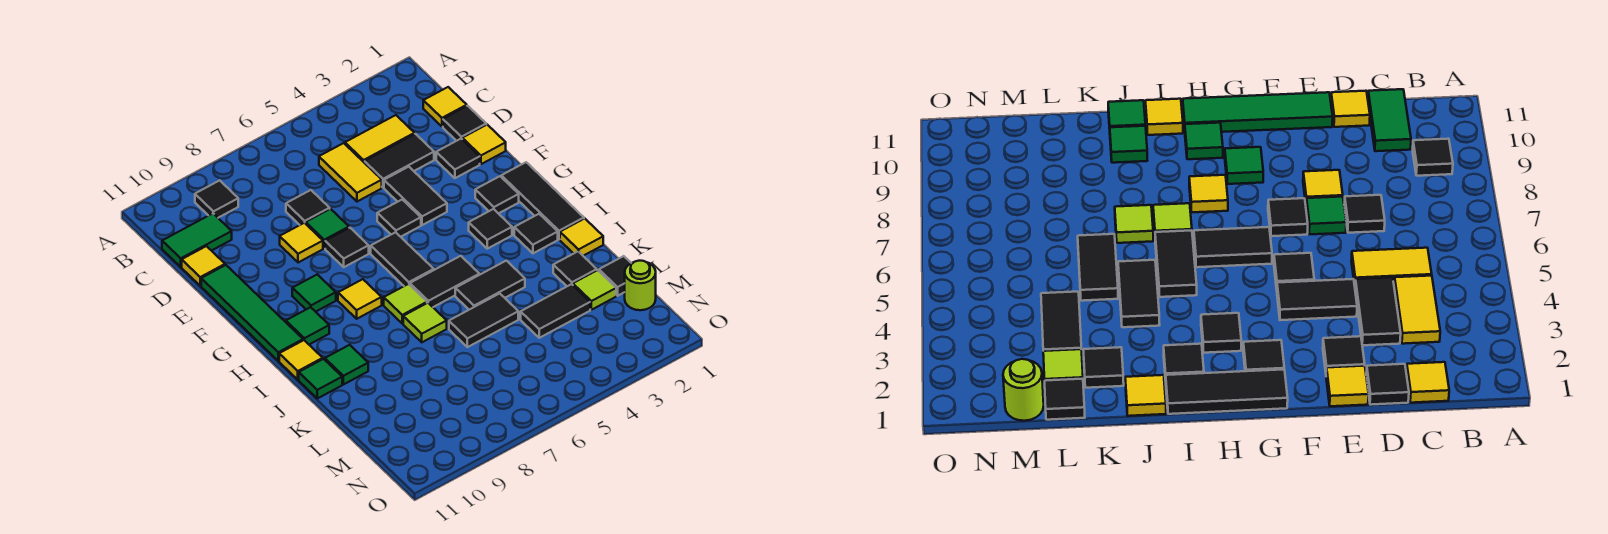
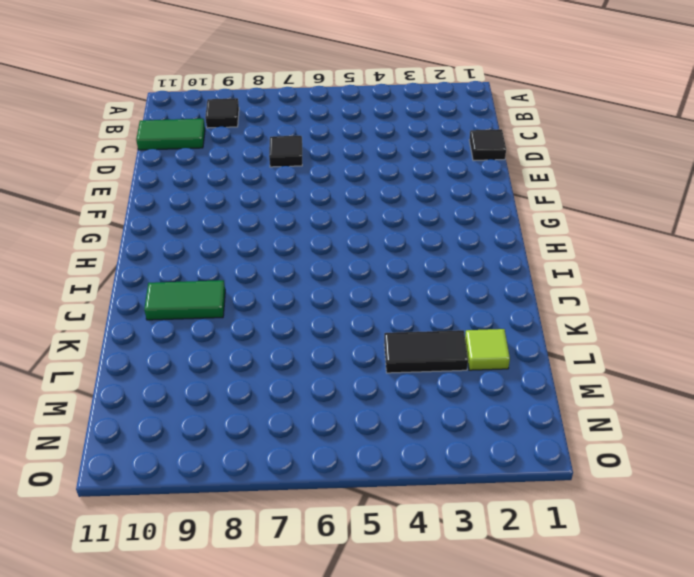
green 1x2 tile [144,280,225,320] -> green 1x1 tile [325,345,368,385]
none -> yellow 1x1 tile [423,87,467,127]
none -> yellow 1x2 tile [345,115,415,163]
none -> yellow 1x2 tile [319,143,382,202]
none -> black 1x2 tile [365,134,434,188]

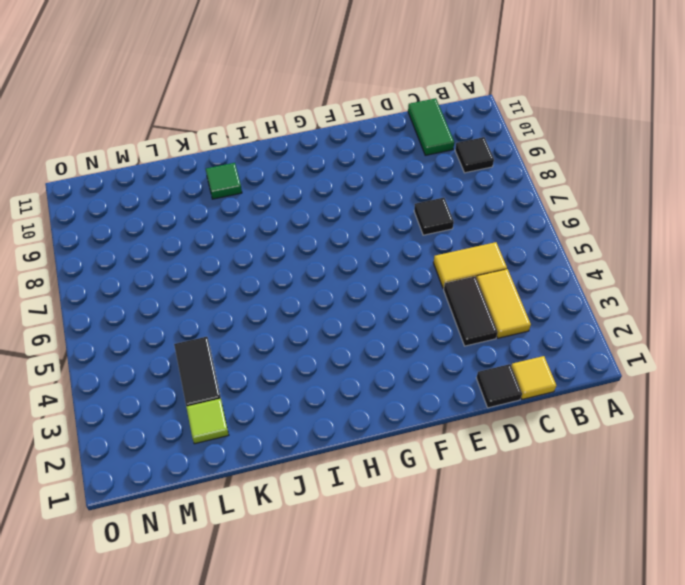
none -> yellow 1x1 tile [182,246,225,286]
none -> yellow 1x1 tile [462,125,506,164]
none -> black 1x1 tile [436,139,480,178]
none -> black 1x2 tile [384,167,447,225]

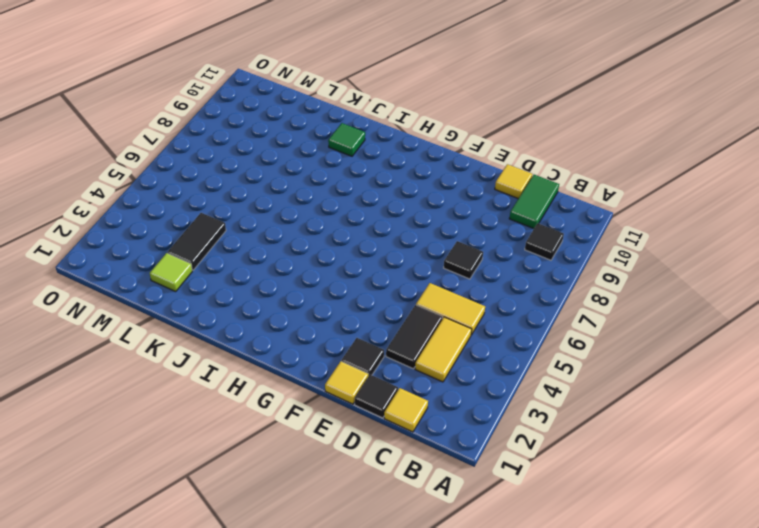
none -> black 1x2 tile [384,167,447,225]
none -> green 1x1 tile [306,209,349,248]
none -> yellow 1x1 tile [280,223,323,263]
none -> green 1x4 tile [201,265,303,361]

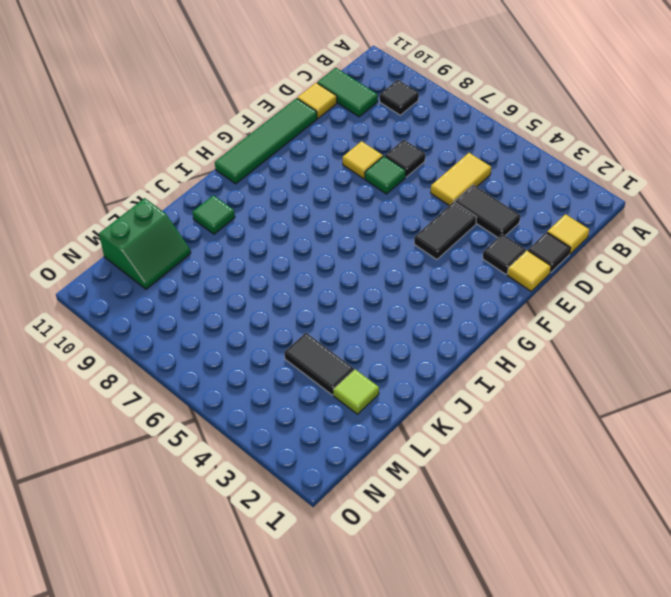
green 2x2 slope [99,198,191,289] -> none
none -> yellow 1x2 tile [345,115,415,163]
none -> black 1x1 tile [377,200,421,237]
none -> black 1x1 tile [325,228,369,267]
none -> black 1x3 tile [501,162,584,239]

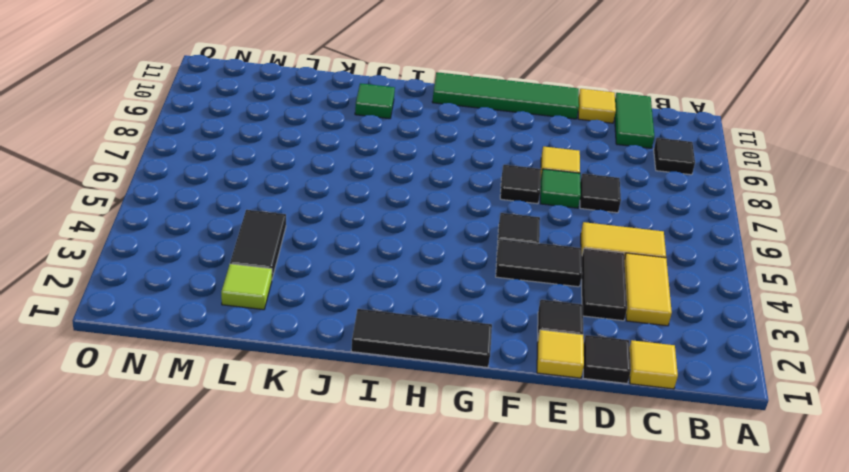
none -> black 1x1 tile [475,176,519,214]
none -> black 1x2 tile [371,232,434,286]
none -> green 1x1 tile [292,274,336,312]
none -> black 1x1 tile [469,209,512,249]

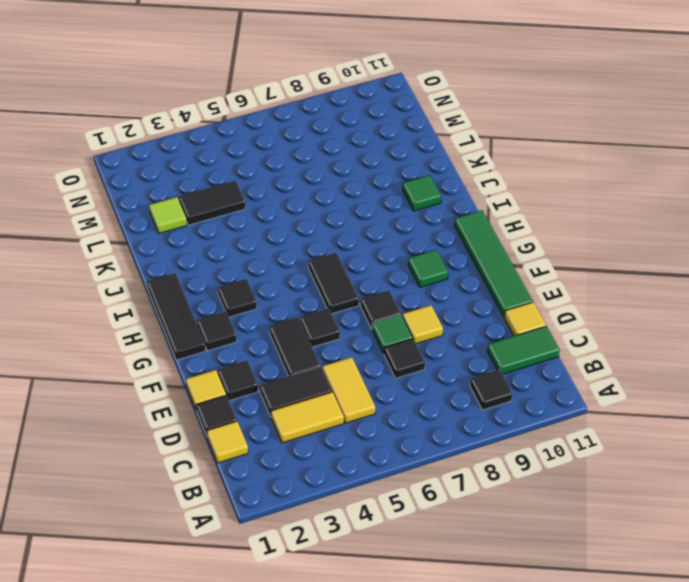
none -> yellow 1x1 tile [338,279,382,319]
none -> green 1x1 tile [286,307,329,344]
none -> black 1x1 tile [514,214,558,253]
none -> black 1x2 tile [410,256,479,307]

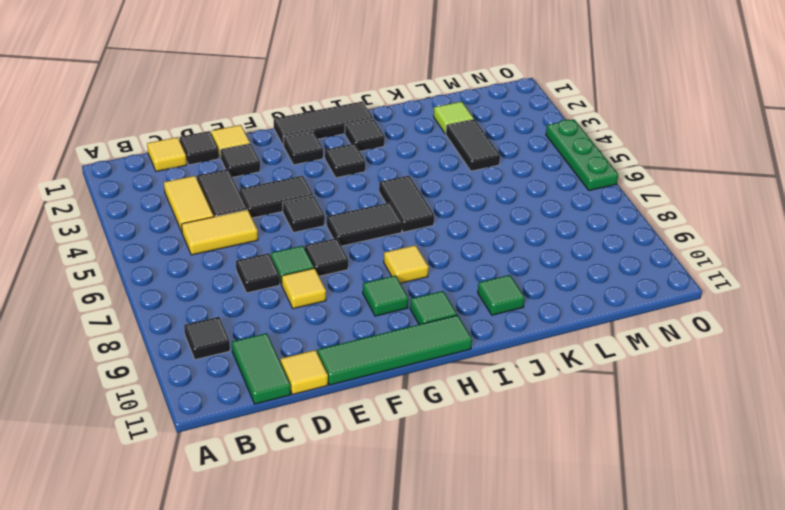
green 1x3 plate [546,119,618,190] -> none
none -> lime 1x1 tile [384,284,427,324]
none -> yellow 1x1 tile [279,340,323,380]
none -> yellow 1x1 tile [560,219,603,256]
none -> black 1x2 tile [455,261,525,310]

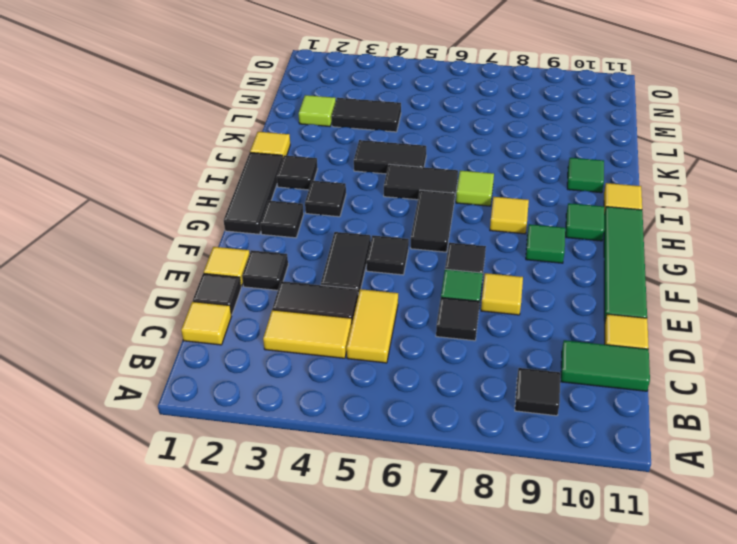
none -> lime 1x1 tile [403,303,447,342]
none -> green 1x1 tile [299,359,342,399]
none -> black 1x1 tile [553,251,597,286]
none -> black 1x2 tile [449,293,518,347]

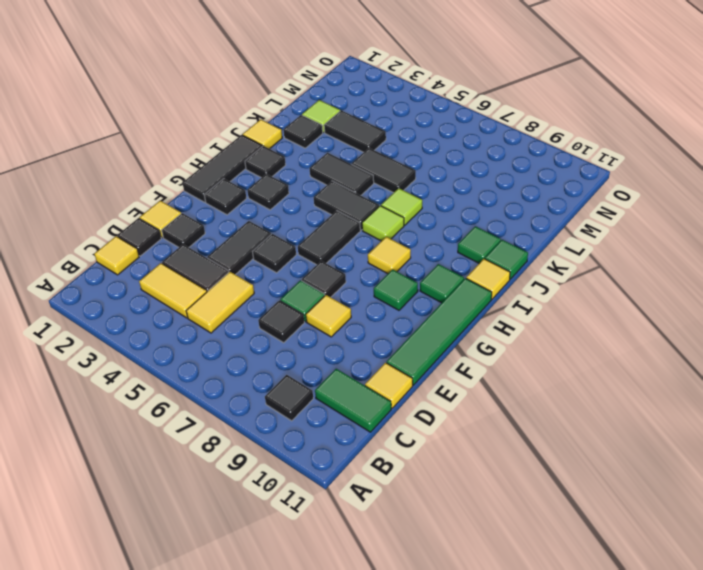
none -> black 1x1 tile [599,256,631,296]
none -> lime 1x1 round brick [625,261,656,310]

